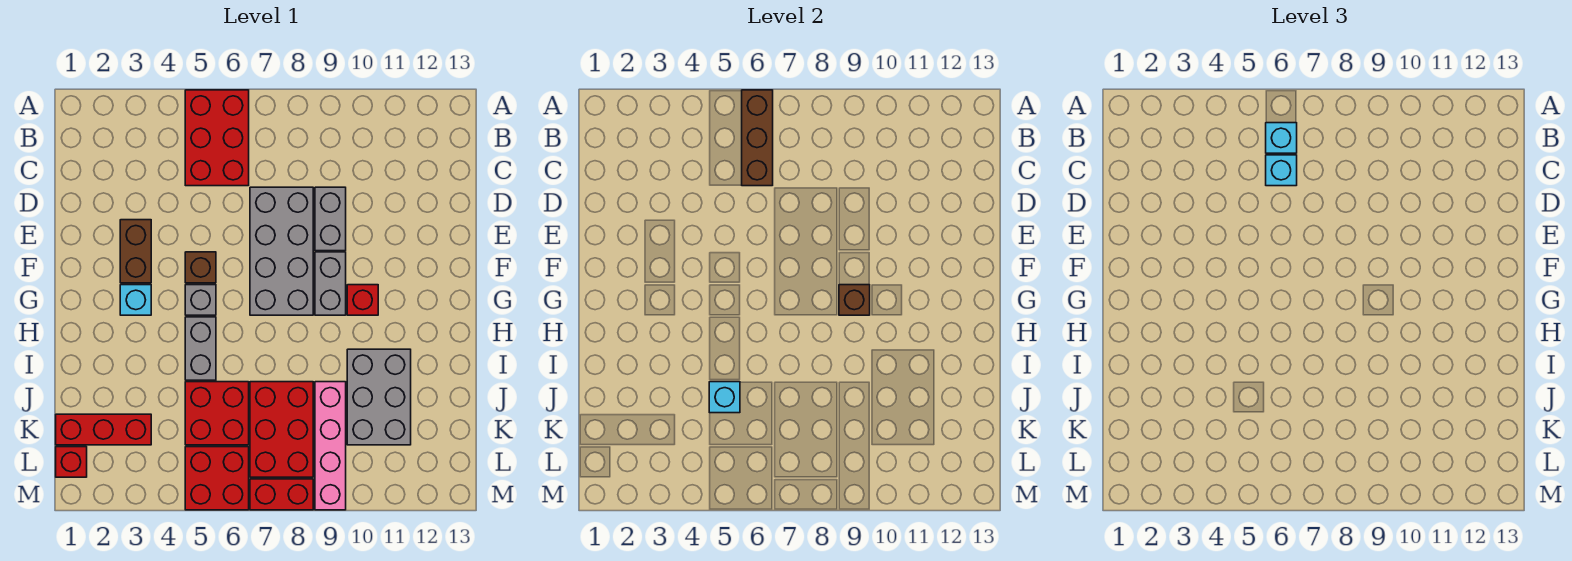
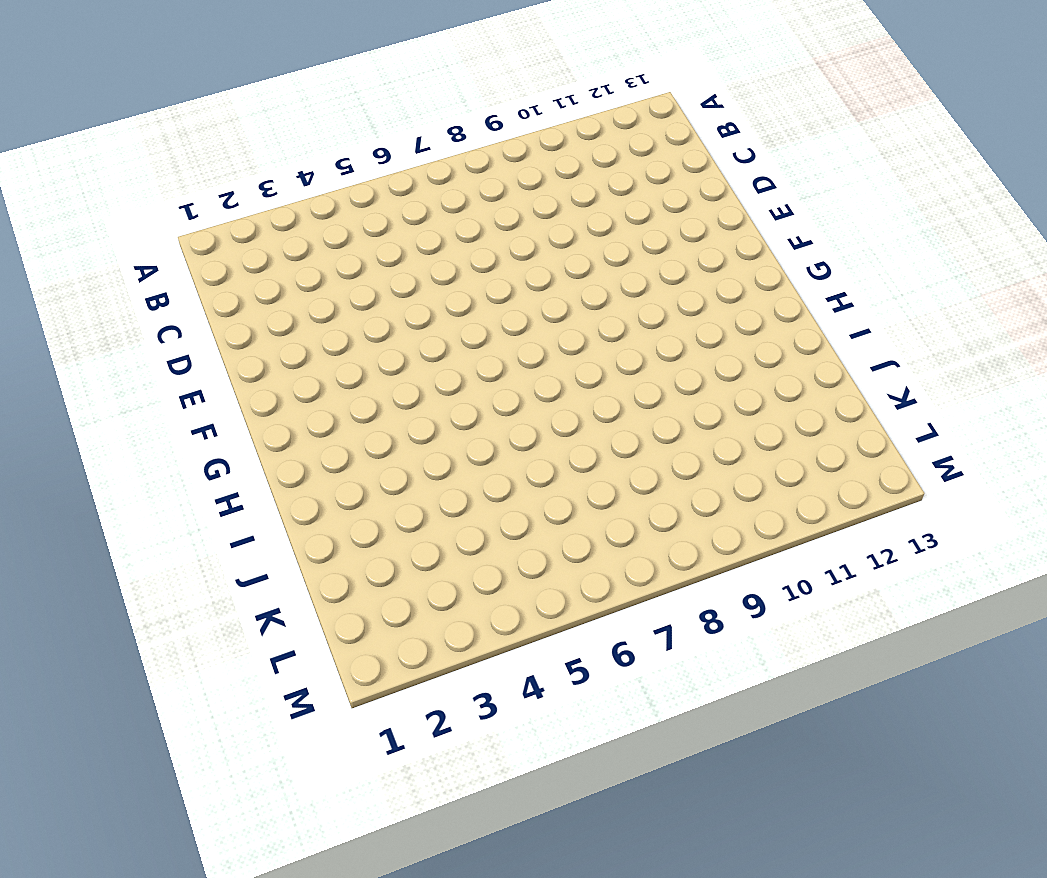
none -> red 2x3 brick [185,90,249,186]
none -> grey 2x4 brick [250,187,313,315]
none -> grey 1x2 brick [315,187,346,251]

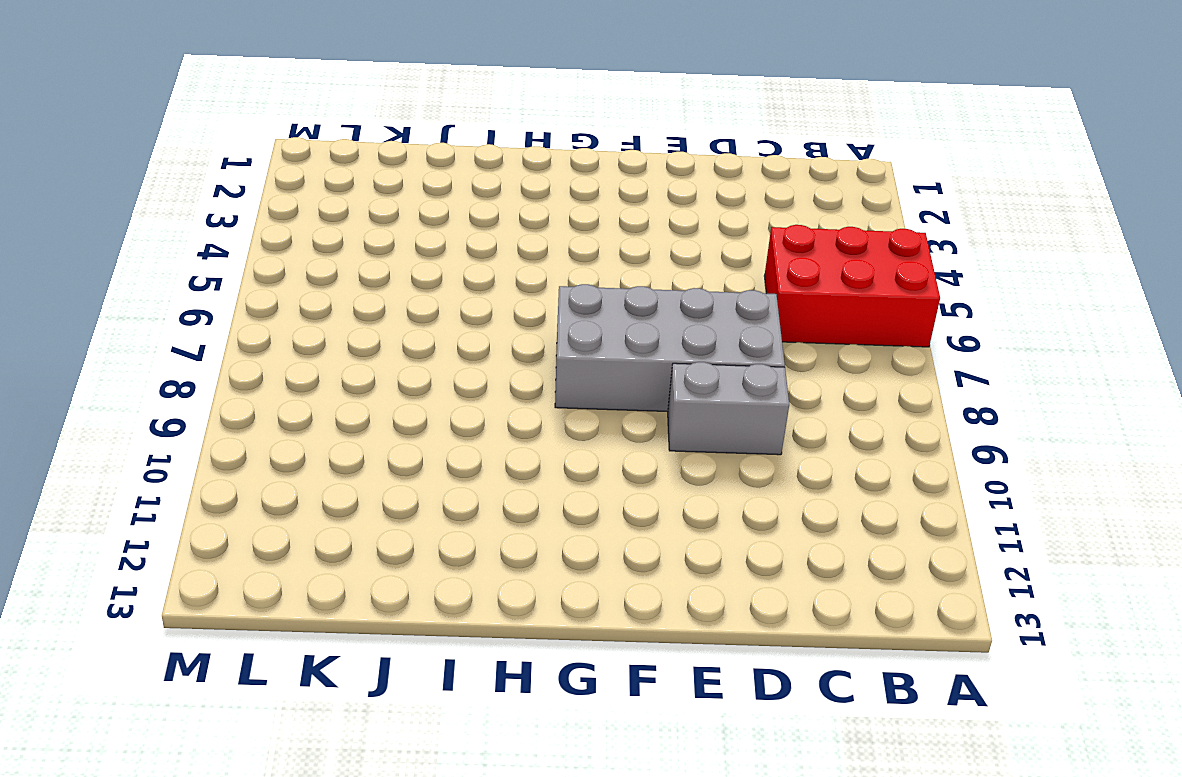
none -> brown 1x2 brick [120,220,151,283]
none -> brown 1x1 brick [185,252,216,283]
none -> grey 1x2 brick [315,252,346,315]

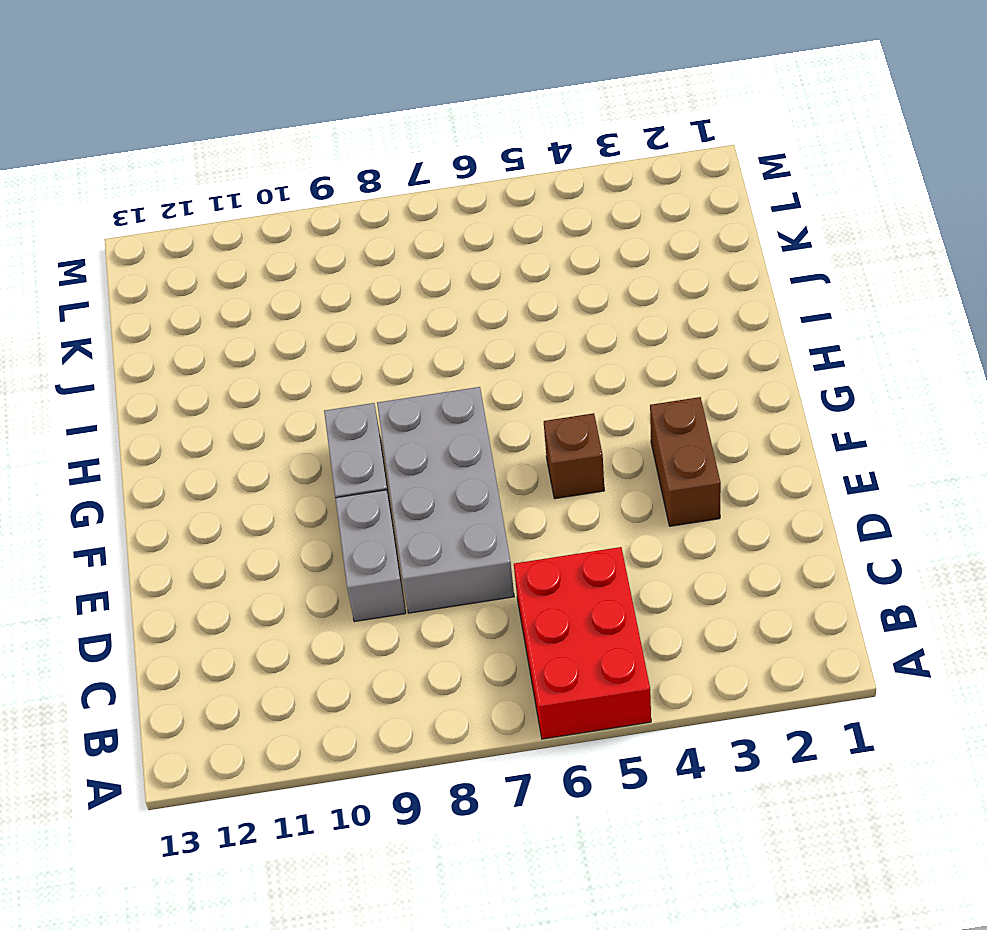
none -> cyan 1x1 brick [120,285,151,315]
none -> grey 1x1 brick [185,285,216,315]
none -> red 1x1 brick [347,285,378,315]

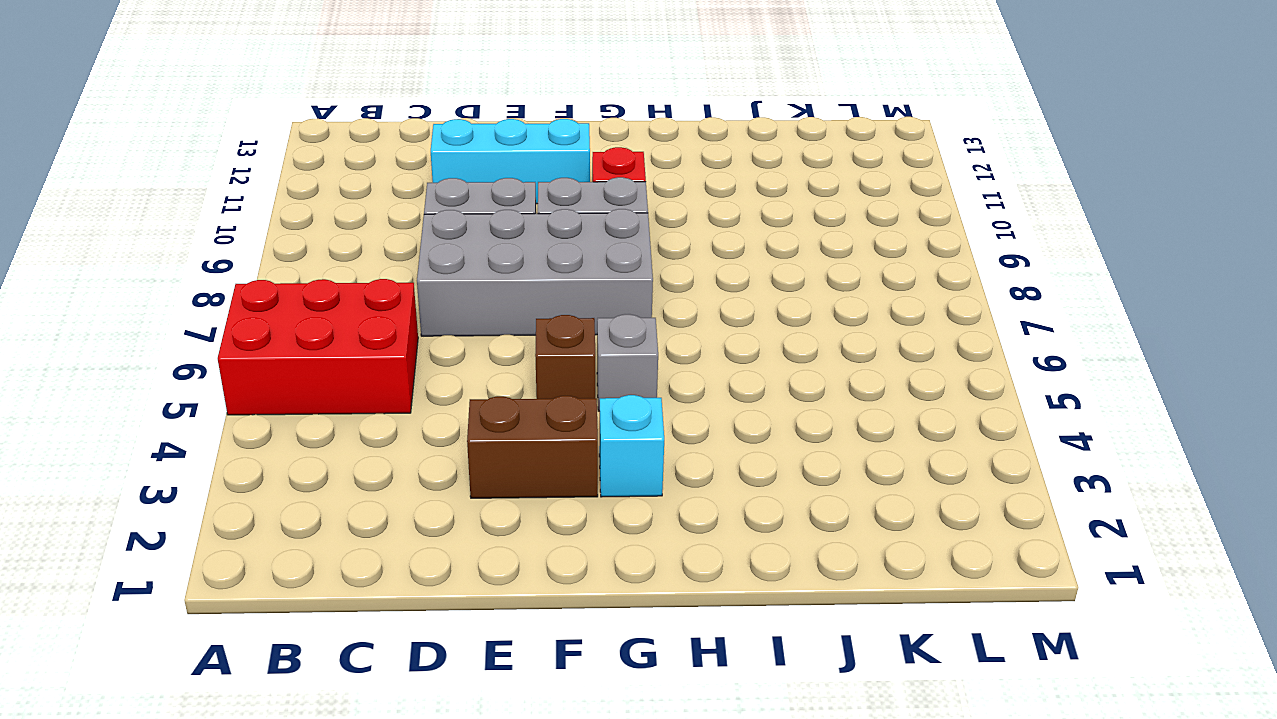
cyan 1x3 brick [431,119,590,204] -> none
none -> grey 1x2 brick [185,317,216,380]
none -> grey 2x3 brick [347,349,411,445]
none -> red 2x2 brick [185,382,249,445]

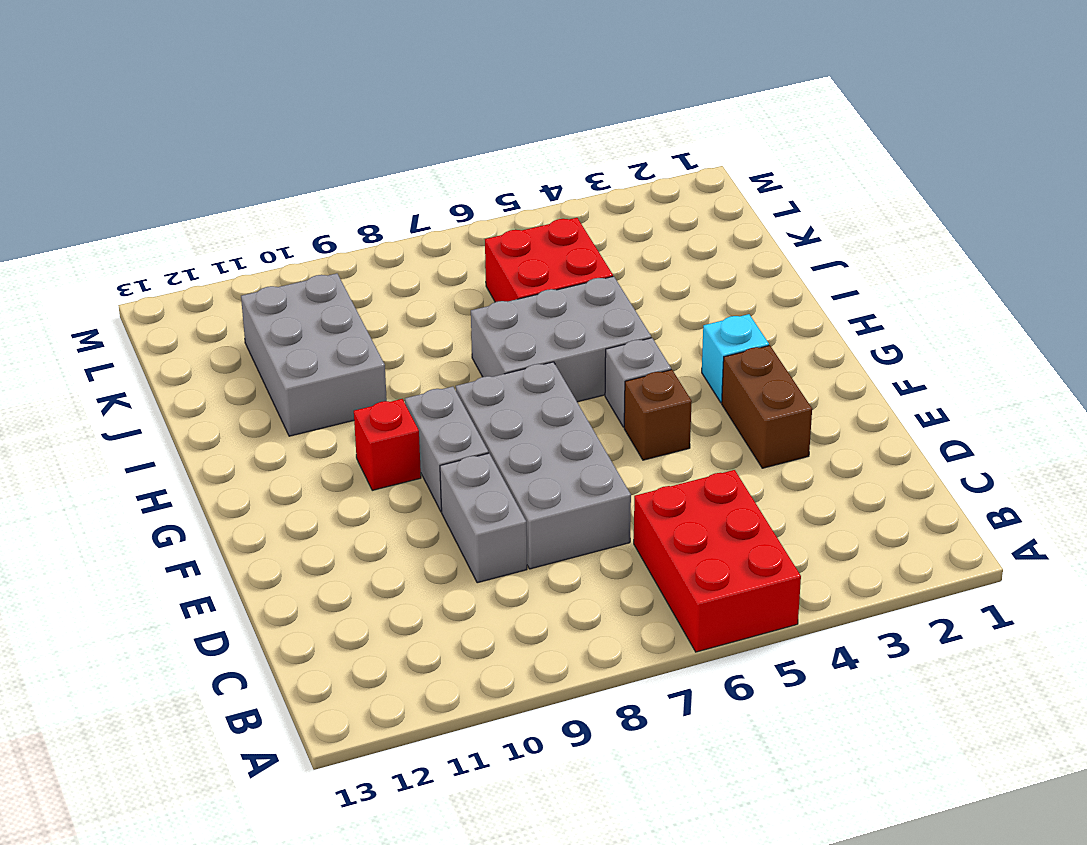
grey 2x3 brick [471,276,651,402] -> grey 1x2 brick [185,317,216,380]
none -> red 2x3 brick [250,382,313,477]
none -> pink 1x4 brick [315,382,346,510]
none -> red 1x3 brick [56,414,151,445]

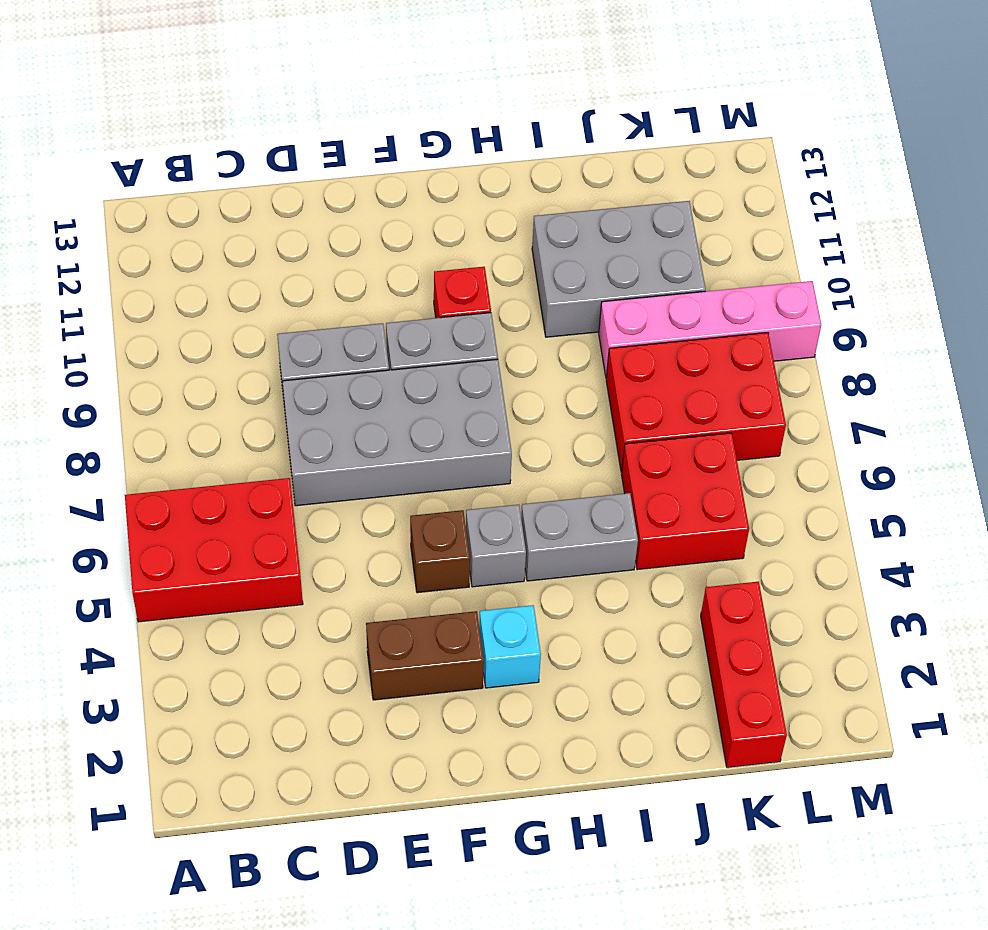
none -> red 1x1 brick [56,447,87,477]
none -> red 2x2 brick [185,447,249,510]
none -> red 1x2 brick [250,479,313,510]

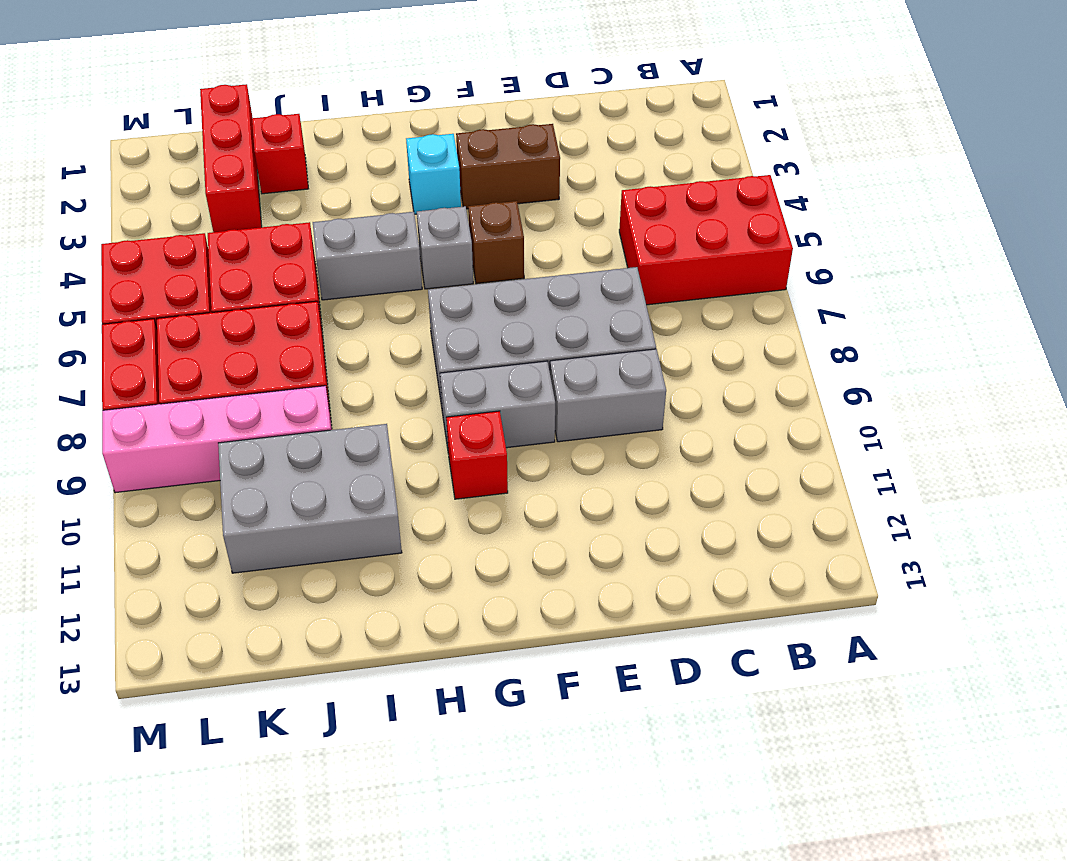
red 1x1 brick [252,114,308,194] -> red 1x1 brick moved to [56,447,87,477]
none -> brown 1x3 brick [742,90,773,186]
none -> brown 1x1 brick [839,285,870,315]
none -> cyan 1x1 brick [709,382,740,413]

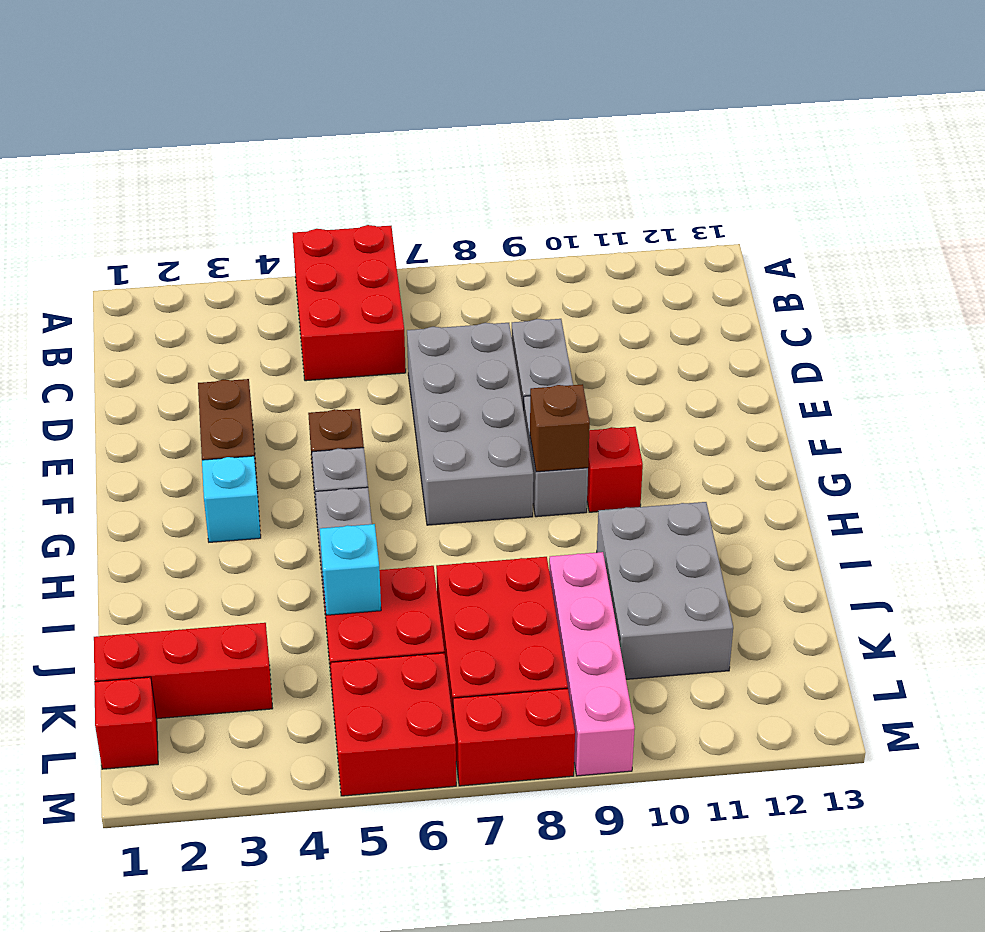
none -> brown 1x3 brick [742,90,773,186]
none -> cyan 1x1 brick [1266,123,1297,153]
none -> cyan 1x1 brick [1266,155,1297,186]

